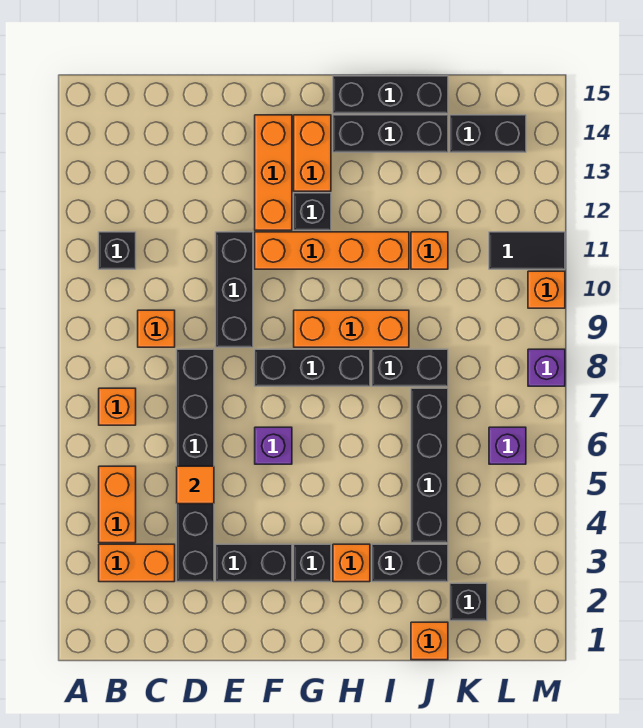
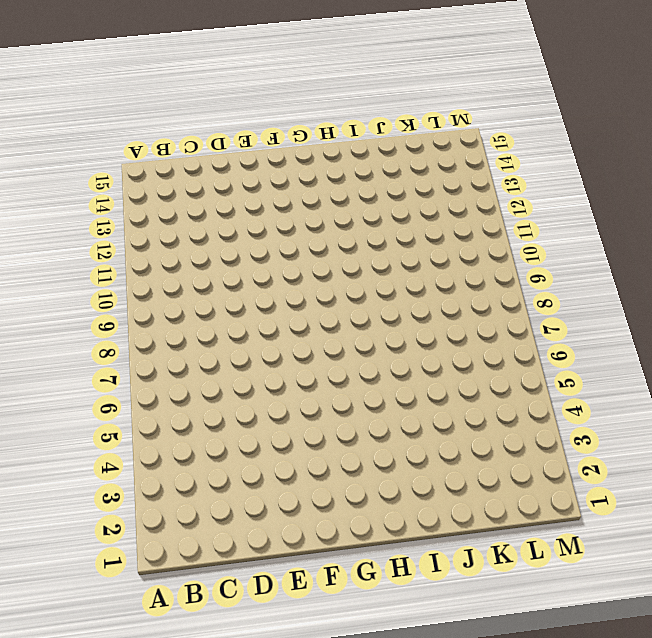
none -> orange 1x2 brick [99,544,175,582]
none -> orange 1x2 brick [99,466,136,543]
none -> orange 1x1 brick [99,388,136,425]
none -> black 1x1 brick [99,232,136,269]

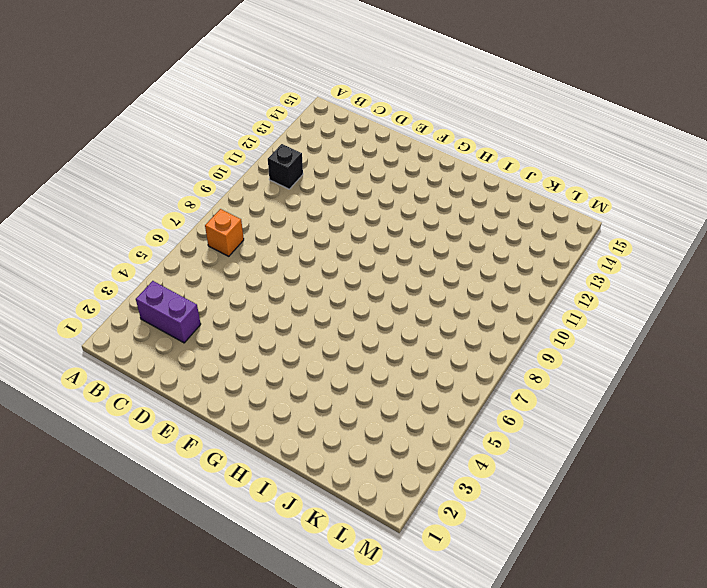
purple 1x2 brick [136,281,201,343] -> orange 1x2 brick [99,544,175,582]
none -> orange 1x2 brick [99,466,136,543]
none -> orange 1x1 brick [138,310,175,347]
none -> black 1x6 brick [177,349,214,582]
none -> black 1x2 brick [216,544,292,582]

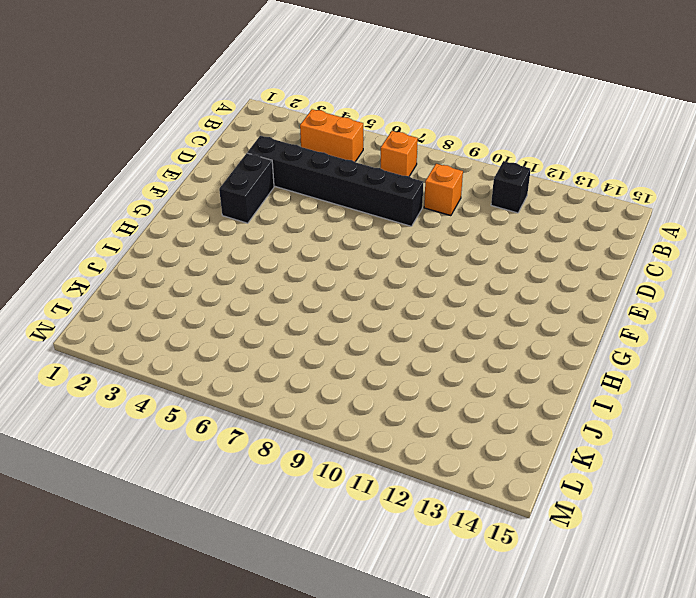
none -> orange 1x2 brick [99,544,175,582]
none -> black 1x3 brick [216,232,253,347]
none -> purple 1x1 brick [255,427,292,464]
none -> black 1x3 brick [255,349,370,386]

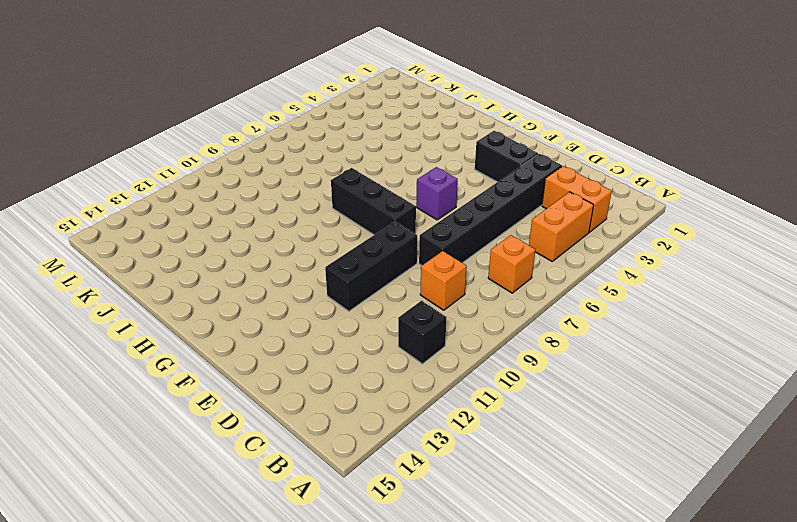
none -> orange 1x4 brick [255,232,409,269]
none -> orange 1x3 brick [255,115,292,230]
none -> black 1x1 brick [294,544,331,582]
none -> orange 1x3 brick [294,310,409,347]

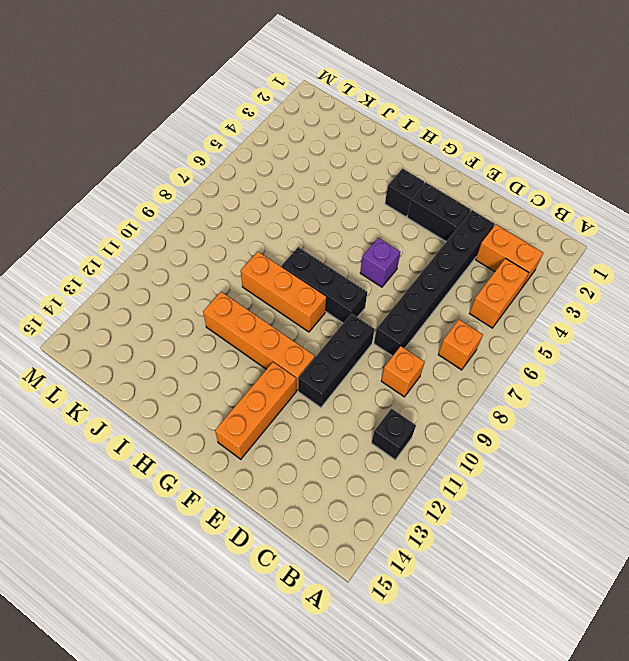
none -> black 1x1 brick [294,193,331,230]
none -> orange 1x2 brick [294,115,331,191]
none -> orange 1x1 brick [333,544,370,582]
none -> black 1x3 brick [333,115,448,152]

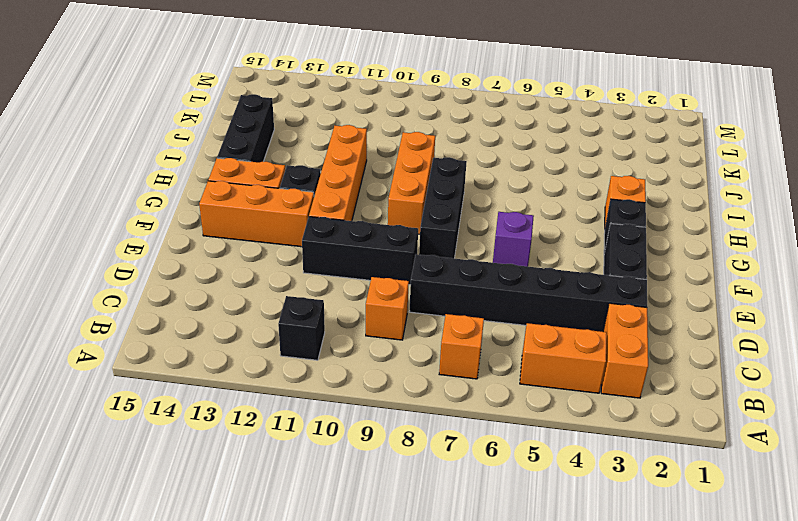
none -> black 1x3 brick [333,76,448,113]
none -> black 1x2 brick [372,544,448,582]
none -> black 1x2 brick [372,349,448,386]
none -> orange 1x1 brick [411,622,448,660]

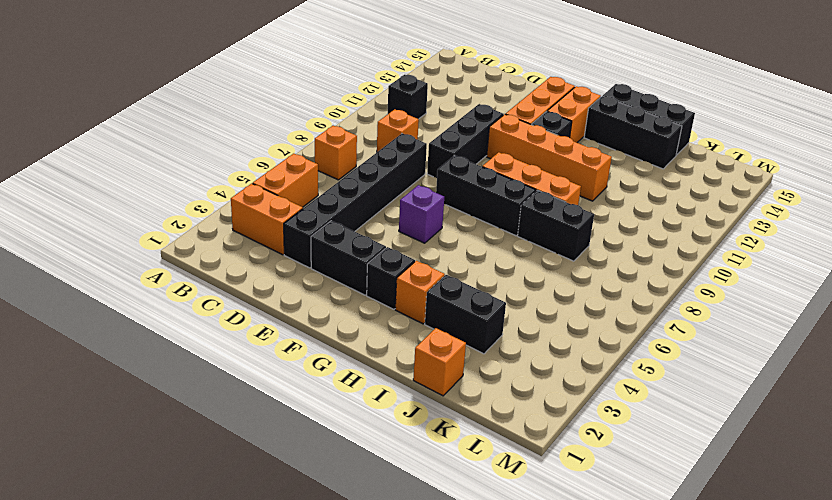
none -> black 1x4 brick [411,388,448,543]
none -> orange 1x1 brick [411,232,448,269]
none -> black 1x1 brick [450,583,487,621]
none -> black 1x2 brick [450,115,526,152]

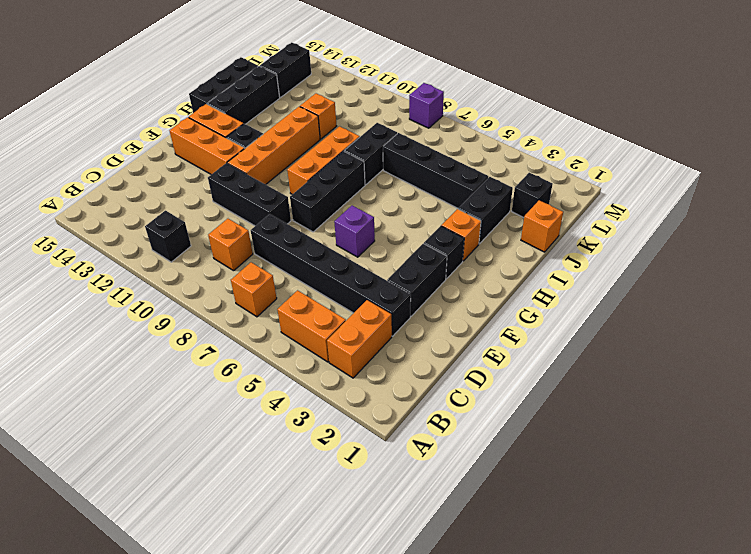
none -> purple 1x1 brick [489,427,526,464]
none -> black 1x2 tile [489,232,565,269]
none -> orange 1x1 brick [528,271,565,308]
none -> orange 1x1 tile [177,466,214,504]

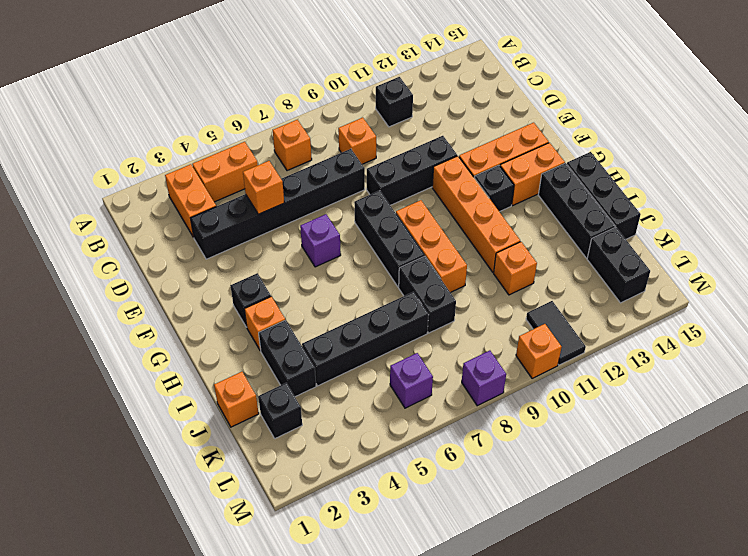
orange 1x1 brick [243,161,284,214] -> orange 1x1 tile [177,466,214,504]
none -> black 1x2 brick [216,544,292,582]

